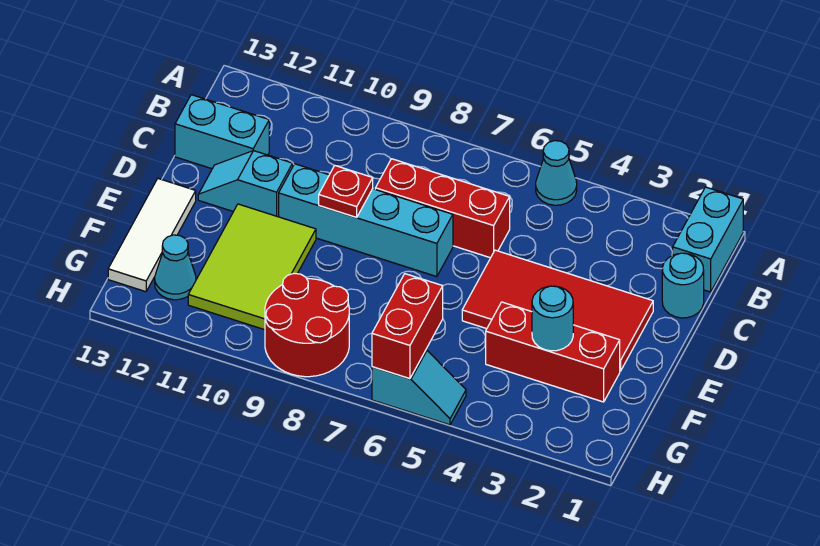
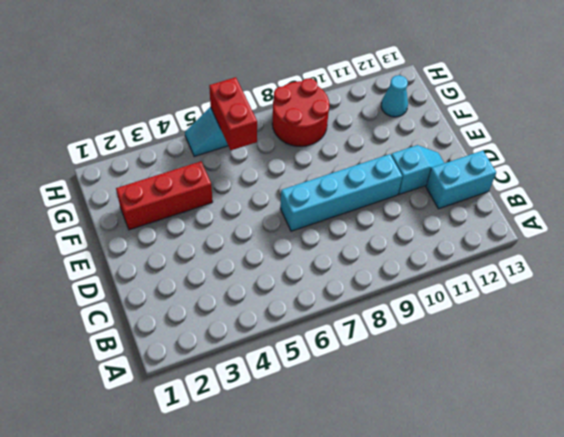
none -> cyan 1x2 brick [673,187,743,292]
none -> cyan 1x1 cone [536,141,577,205]
none -> cyan 1x1 round brick [662,253,704,318]

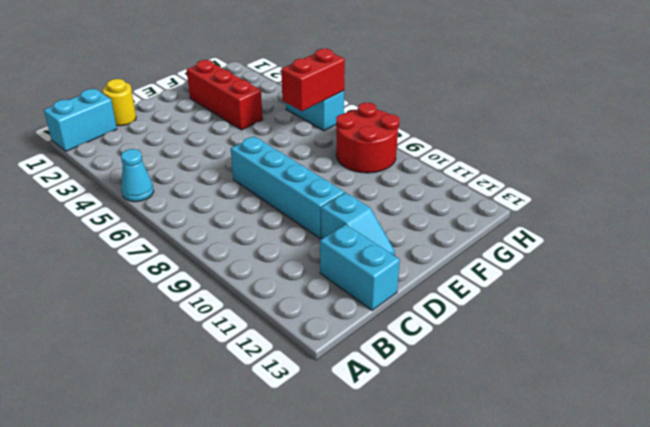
yellow 1x1 round brick [103,79,136,126] -> cyan 1x1 round brick [662,253,704,318]
none -> red 1x3 brick [375,159,510,258]
none -> red 2x4 tile [462,250,653,371]
none -> lime 2x3 tile [188,204,316,330]

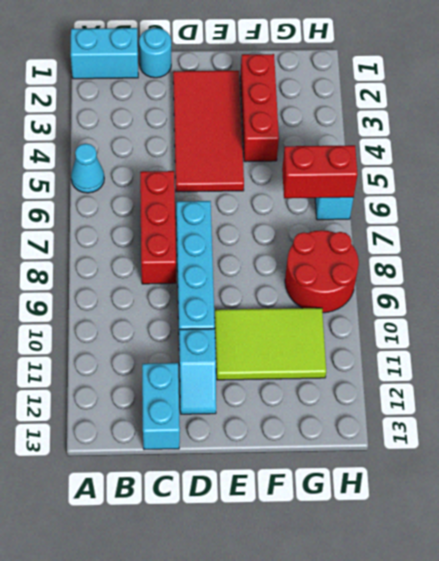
none -> white 1x3 tile [108,179,196,292]
none -> cyan 1x1 cone [155,235,196,300]
none -> red 1x1 plate [319,165,373,217]

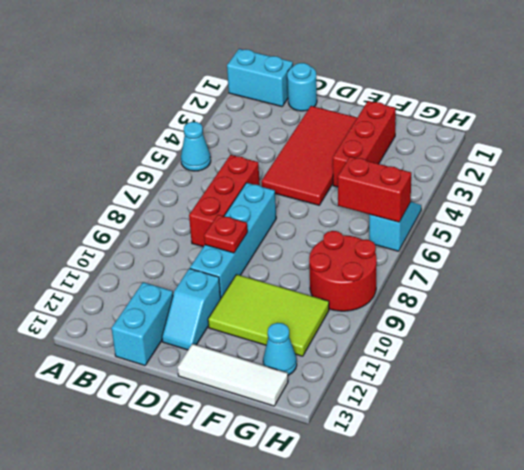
none -> cyan 1x1 round brick [532,286,573,351]

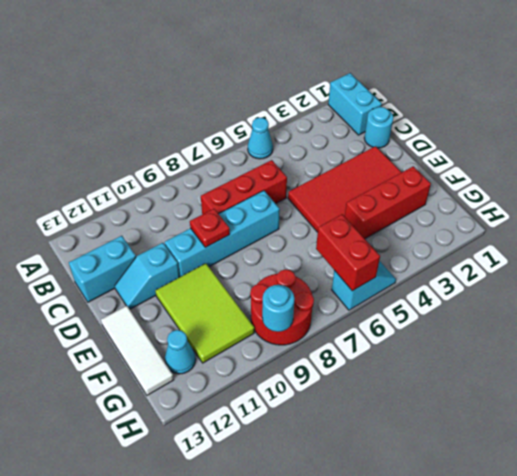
cyan 1x1 round brick [262,285,294,332] -> cyan 1x1 round brick moved to [532,286,573,351]

